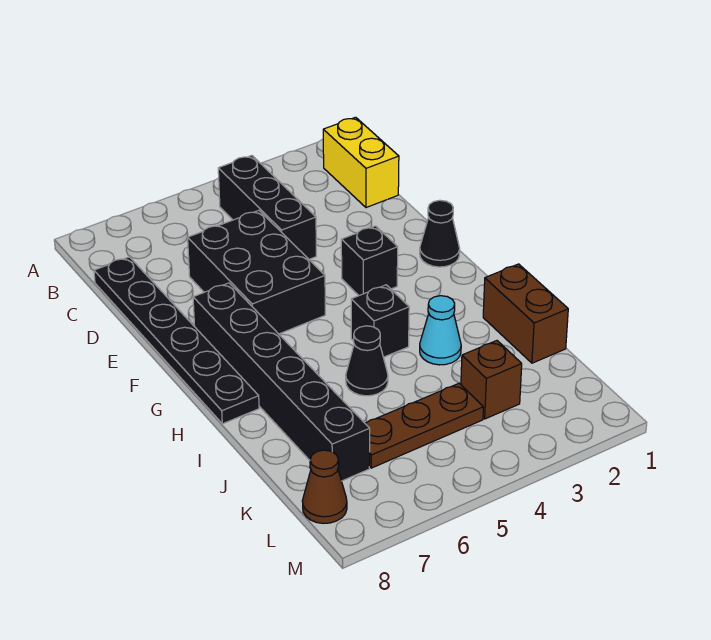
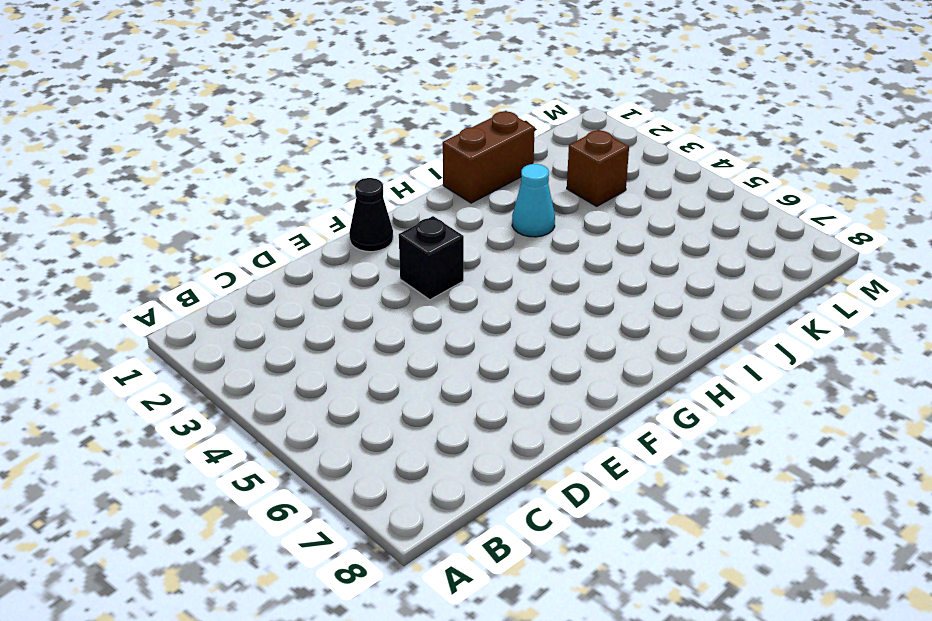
none -> yellow 1x2 brick [323,117,399,208]
none -> black 1x3 brick [218,156,316,259]
none -> black 1x6 plate [94,257,259,424]

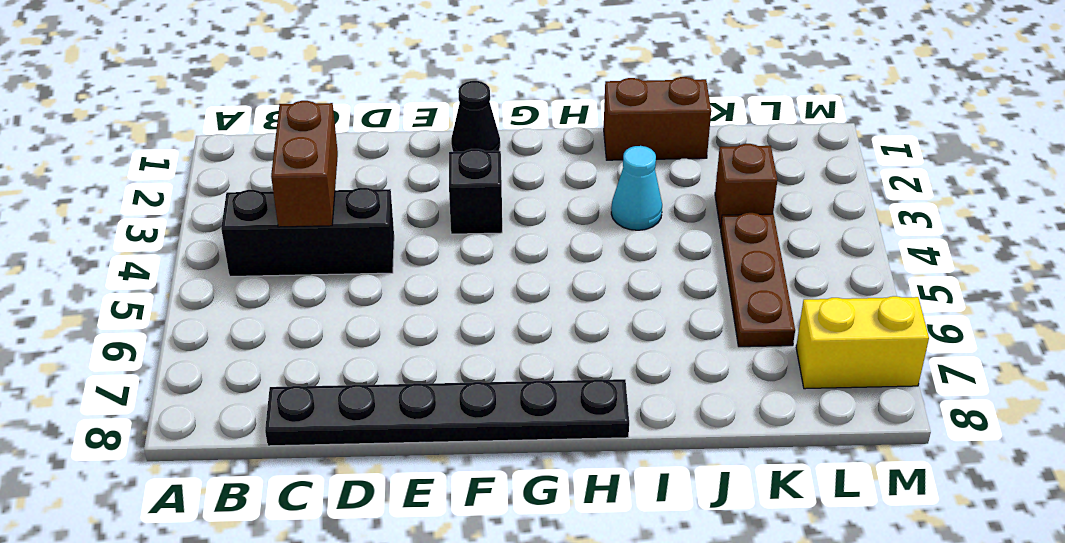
brown 1x2 brick [271,101,338,227] -> none
yellow 1x2 brick [796,296,929,389] -> yellow 1x2 brick moved to [323,117,399,208]
none -> black 2x3 brick [188,210,325,334]
none -> black 1x6 brick [193,283,370,481]
none -> black 1x1 brick [351,285,409,357]

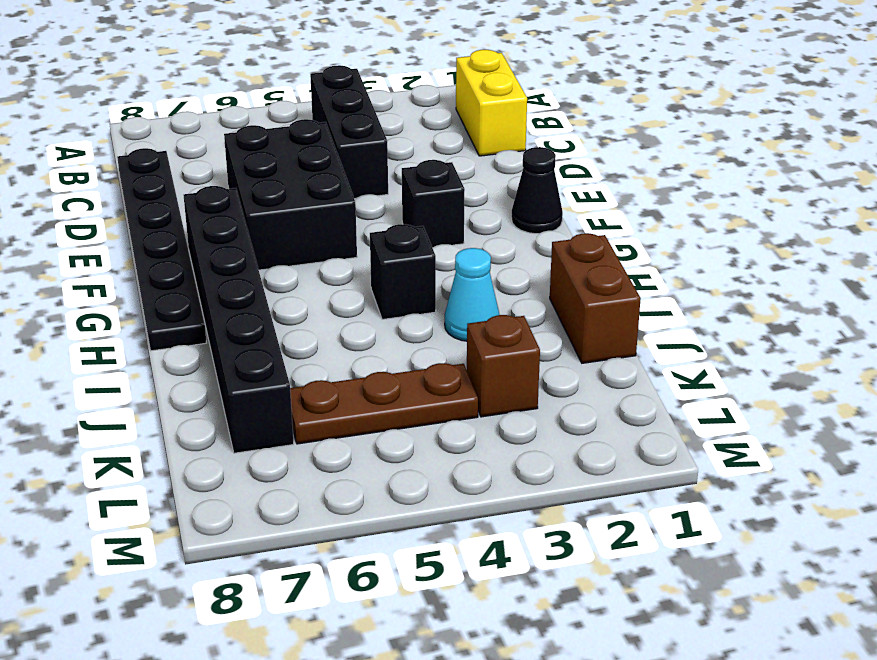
none -> black 1x1 cone [346,326,388,396]
none -> brown 1x1 cone [302,450,347,523]

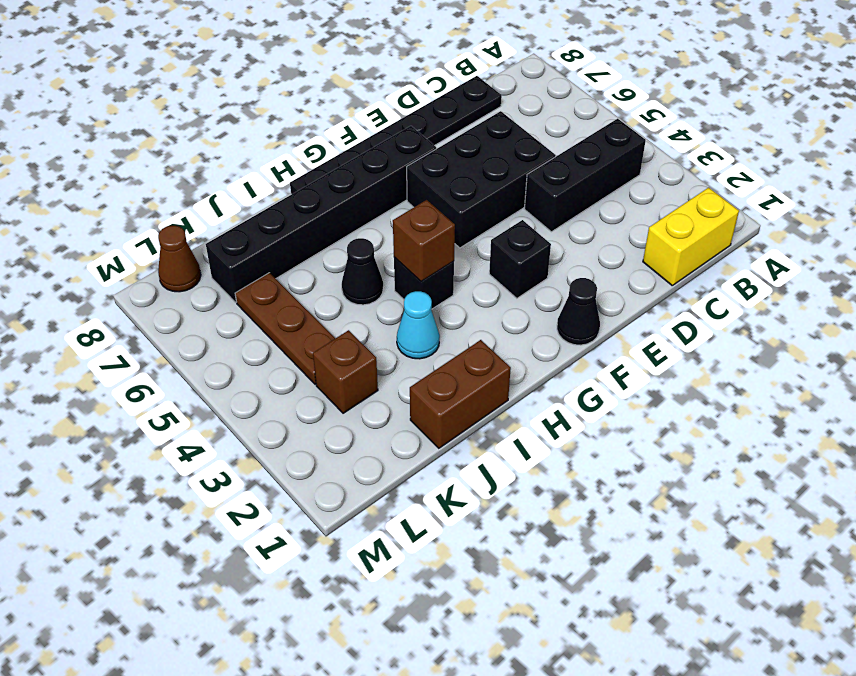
brown 1x1 brick [393,200,455,282] -> none

